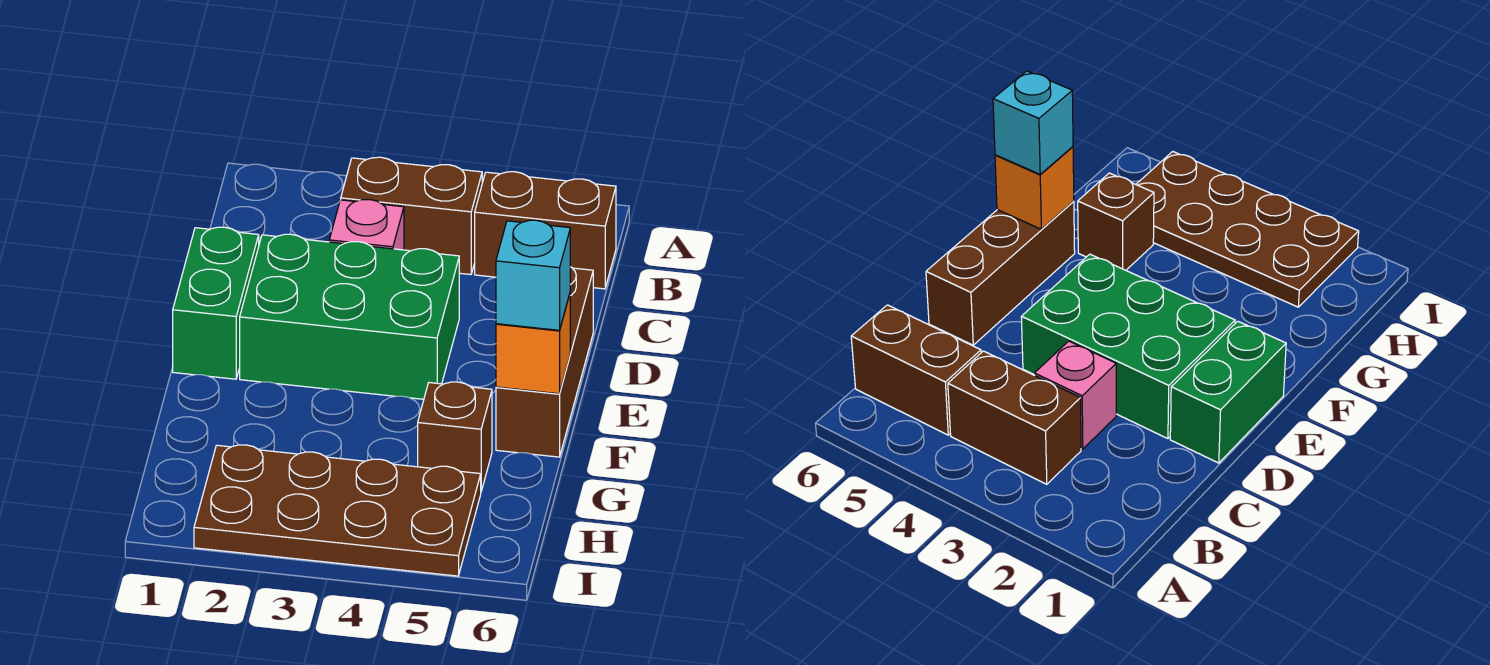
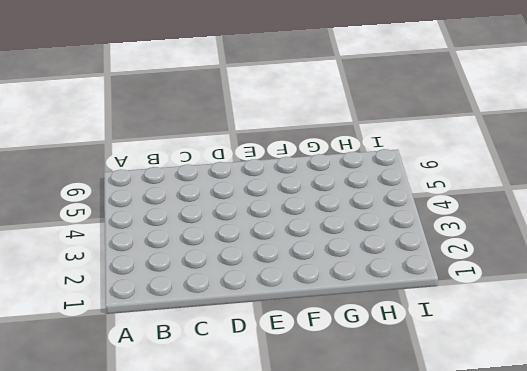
none -> brown 1x2 brick [341,157,482,275]
none -> brown 1x2 brick [475,172,616,289]

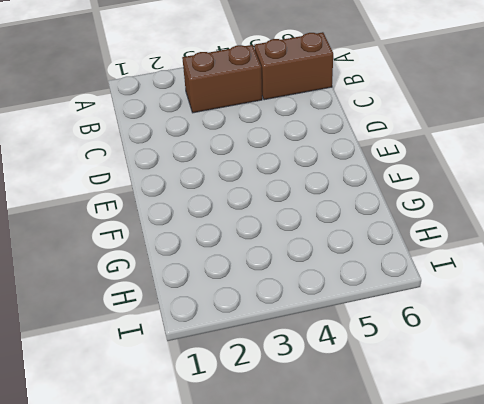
none -> pink 1x1 brick [329,200,404,250]
none -> green 1x2 brick [173,227,259,379]

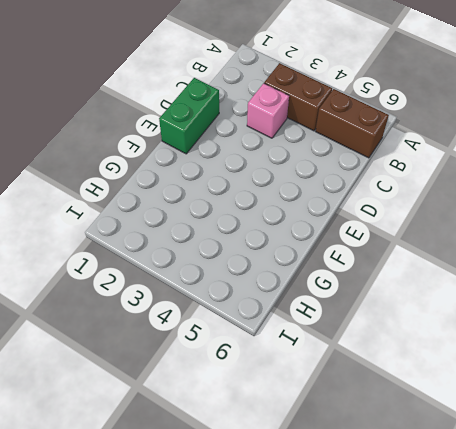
none -> green 2x3 brick [240,234,459,399]
none -> brown 1x3 brick [496,267,593,457]

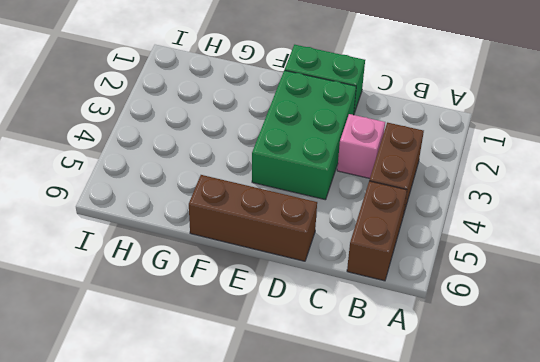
none -> brown 1x1 brick [418,382,492,491]
none -> brown 2x4 plate [194,445,481,576]

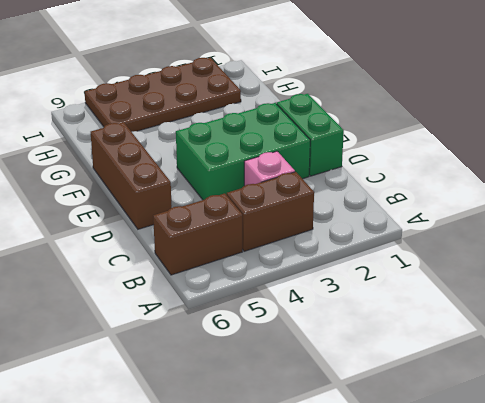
none -> brown 1x1 brick [418,382,492,491]
none -> orange 1x1 brick [496,294,570,394]

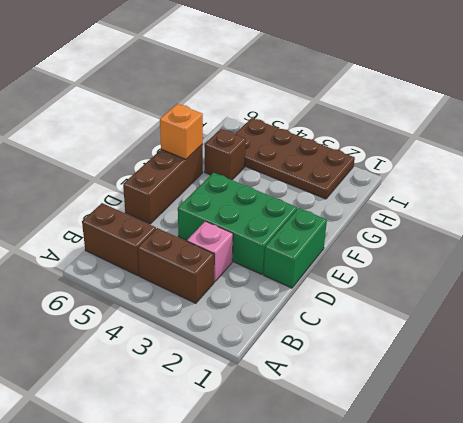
none -> cyan 1x1 brick [496,220,570,330]

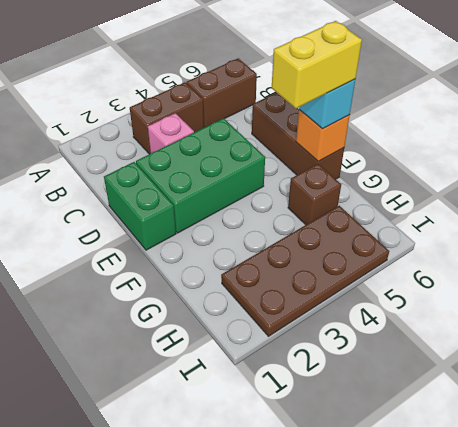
yellow 1x2 brick [272,21,362,108] -> none

